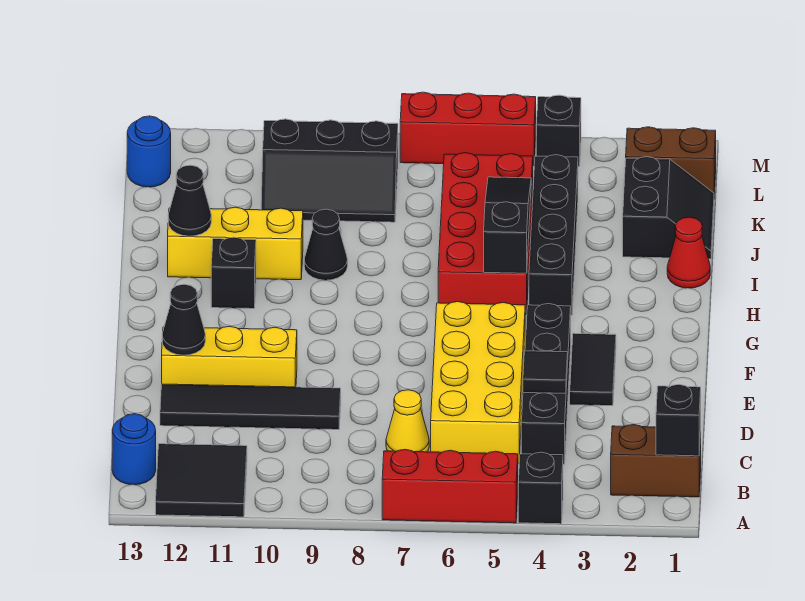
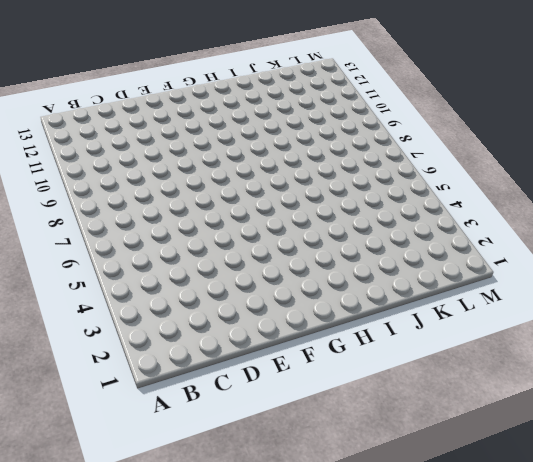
none -> black 1x1 brick [518,452,563,524]
none -> red 1x3 brick [382,449,518,523]
none -> black 2x2 tile [156,444,247,517]

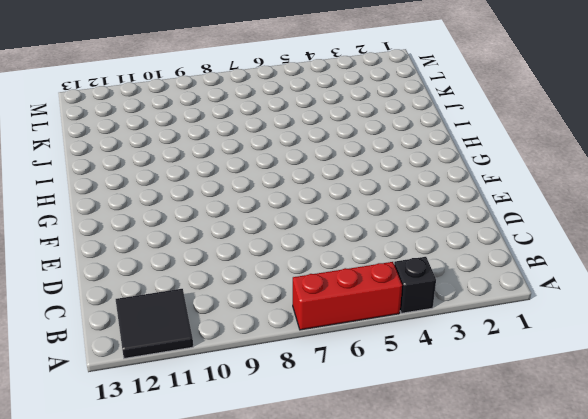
none -> brown 1x2 brick [611,425,701,497]
none -> blue 1x1 round brick [112,414,156,485]
none -> black 1x4 brick [521,304,571,464]

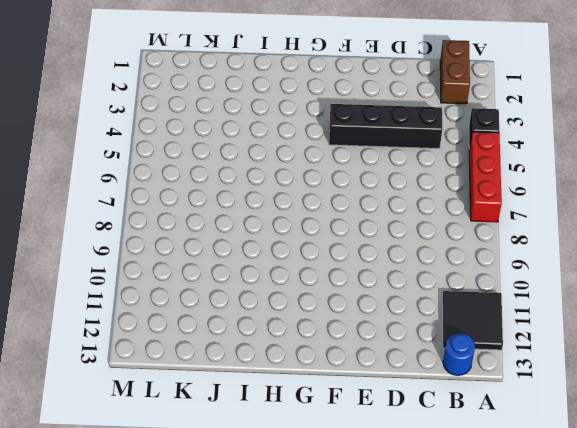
none -> yellow 2x4 brick [431,302,525,463]
none -> yellow 1x1 cone [386,390,429,452]
none -> black 1x4 tile [160,384,341,430]

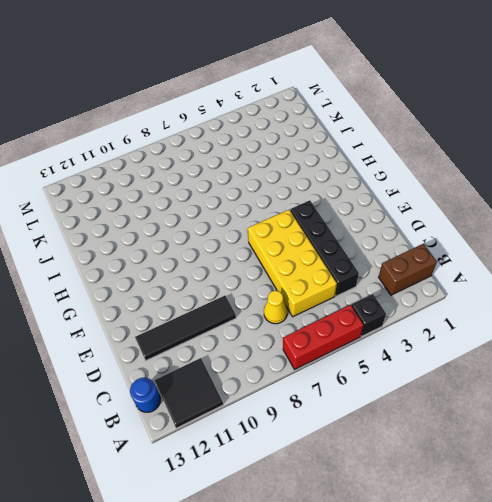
none -> black 1x2 tile [570,333,616,406]
none -> yellow 1x3 brick [162,326,297,387]
none -> black 1x4 brick [529,155,578,315]

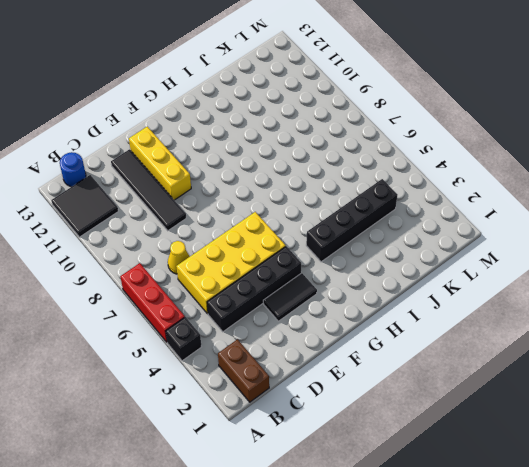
none -> red 2x4 brick [438,153,533,314]
none -> black 1x1 brick [211,237,256,309]
none -> red 1x1 cone [667,217,710,288]

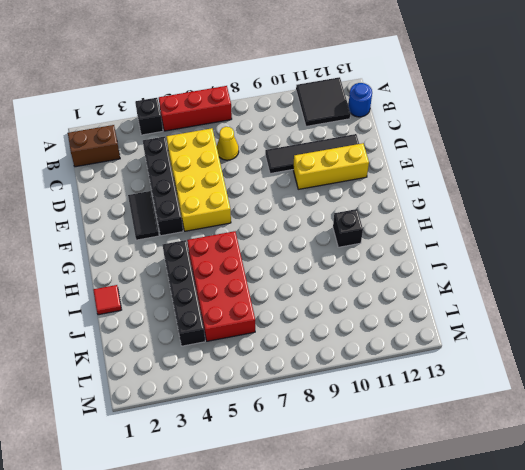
red 1x1 tile [93,285,121,315] -> red 1x1 cone [667,217,710,288]
none -> black 1x1 cone [304,209,348,280]
none -> yellow 1x3 brick [168,207,303,280]
none -> black 2x2 slope [623,157,714,259]

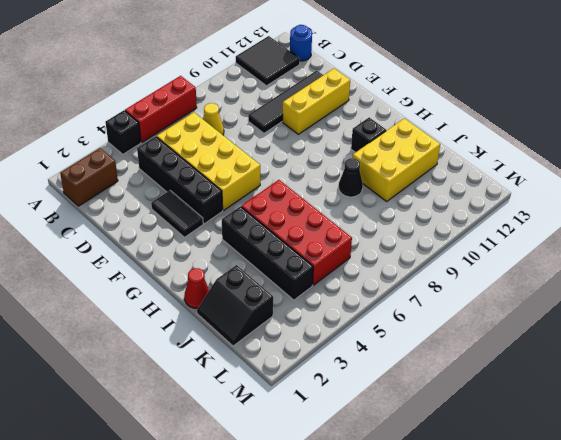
yellow 2x3 brick [353,118,440,201] -> yellow 1x3 brick [168,207,303,280]
none -> black 2x3 slope [261,119,398,222]
none -> brown 1x2 brick [626,127,716,194]
none -> blue 1x1 round brick [127,116,171,187]

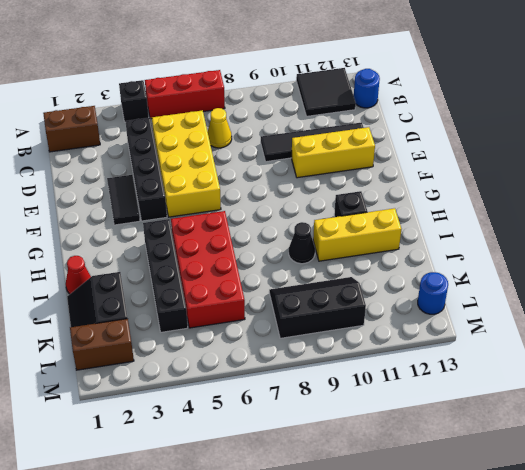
none -> black 1x1 brick [536,95,581,167]
none -> red 1x3 brick [400,92,536,166]
none -> black 1x1 brick [656,384,701,456]

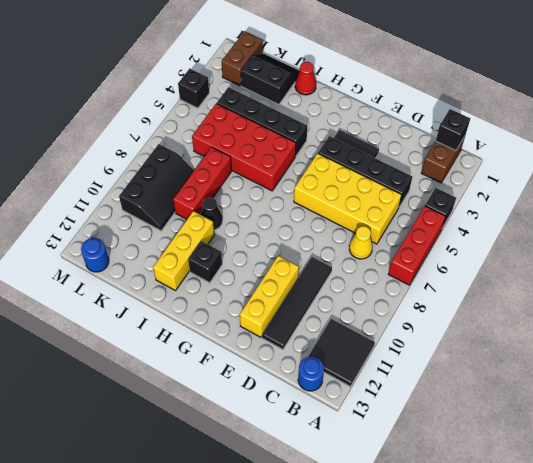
red 1x3 brick [173,147,232,219] -> red 1x3 brick moved to [400,92,536,166]
none -> black 1x1 tile [523,351,568,393]
none -> black 1x1 cone [162,284,205,355]
none -> black 1x3 slope [484,177,531,273]

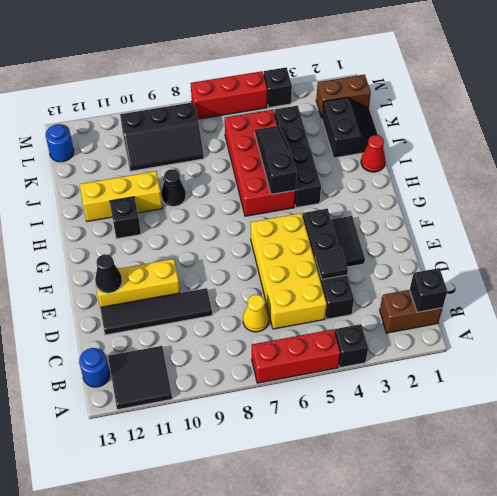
none -> black 1x1 cone [168,165,211,236]

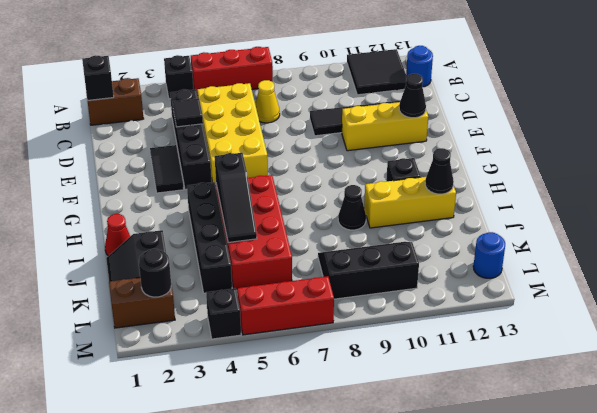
black 1x1 round brick [139,249,171,297] -> none

